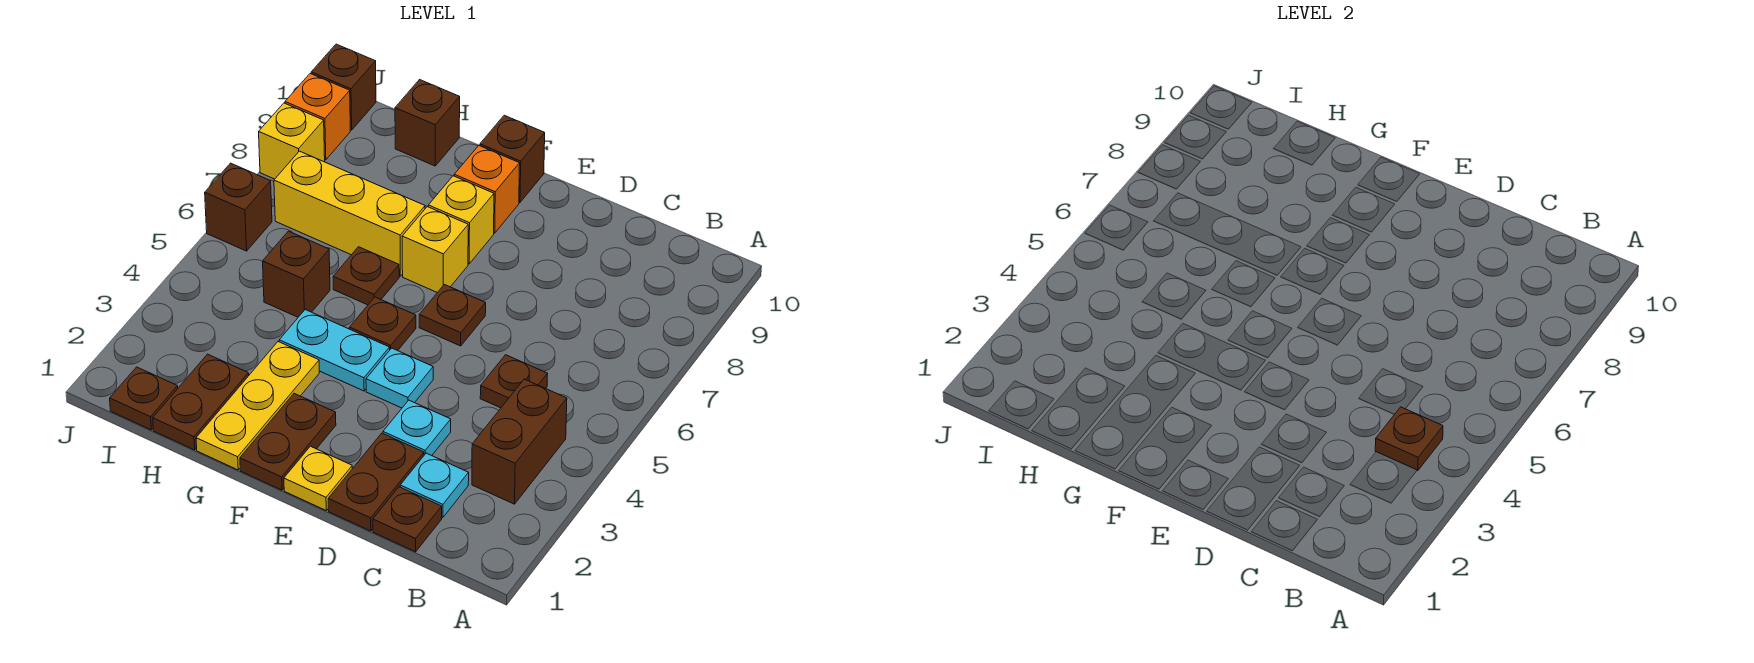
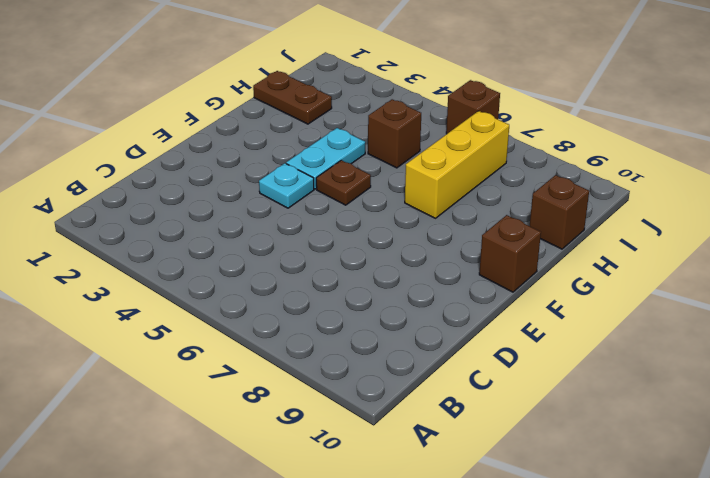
none -> brown 1x2 brick [472,379,567,504]
none -> brown 1x1 plate [373,487,442,552]
none -> cyan 1x1 plate [400,453,469,518]

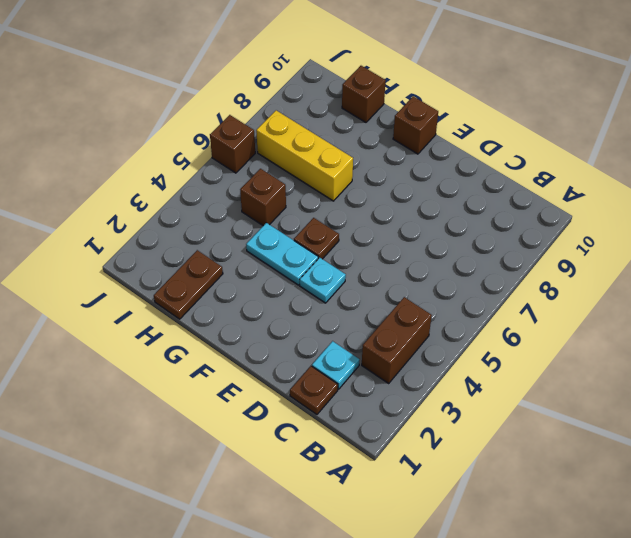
none -> brown 1x1 plate [480,355,548,408]
none -> brown 1x2 plate [328,433,424,531]
none -> cyan 1x1 plate [383,400,451,456]

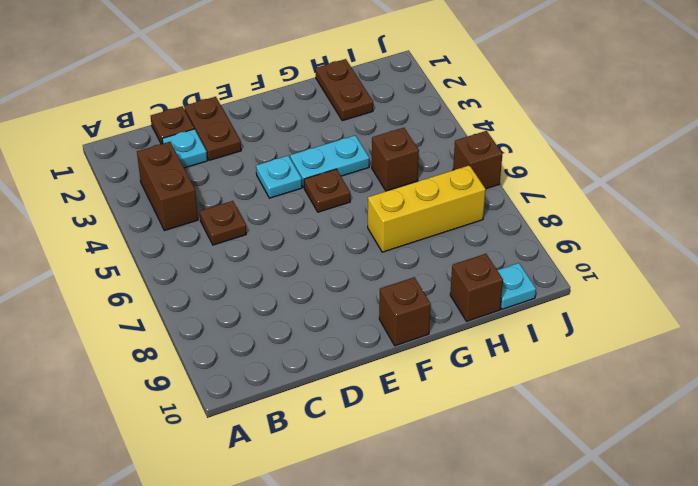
cyan 1x1 plate [497,263,536,309] -> cyan 1x1 plate moved to [383,400,451,456]
none -> yellow 1x1 plate [284,446,352,510]
none -> brown 1x1 plate [419,285,486,346]
none -> brown 1x2 plate [240,394,336,490]

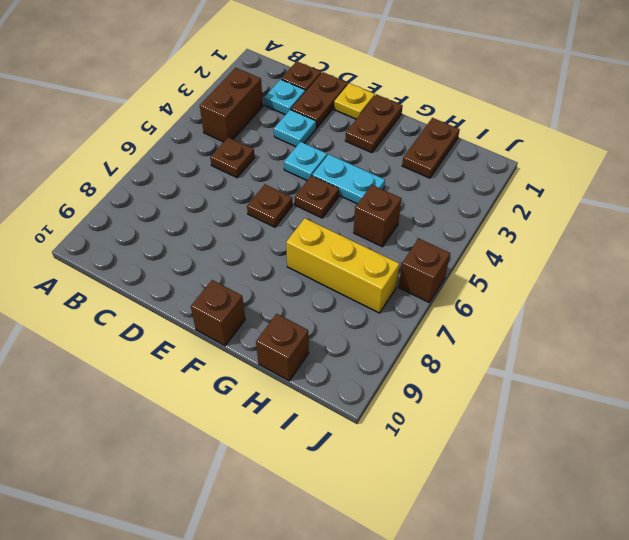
none -> yellow 1x1 brick [402,207,468,293]
none -> yellow 1x1 brick [428,176,494,264]
none -> orange 1x1 brick [454,146,520,233]

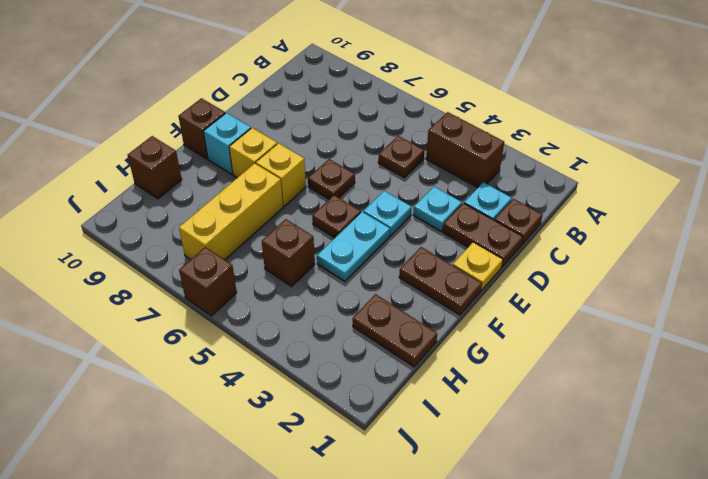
cyan 1x1 brick [204,113,251,174] -> orange 1x1 brick [454,146,520,233]
none -> yellow 1x3 plate [196,342,319,470]
none -> brown 1x1 plate [333,247,399,305]
none -> brown 1x1 plate [110,367,178,430]

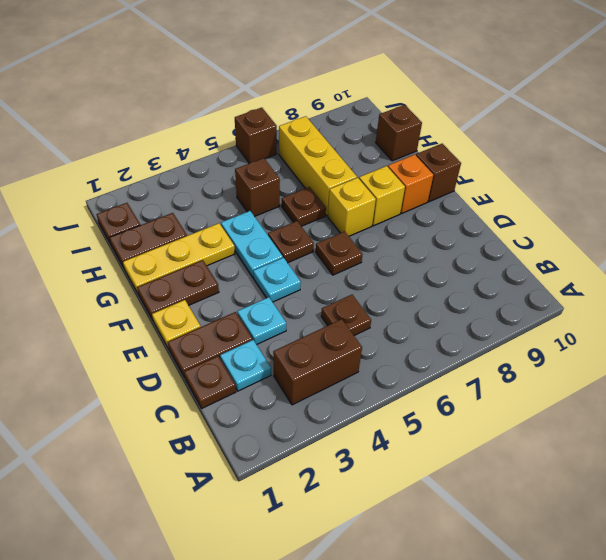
none -> yellow 1x1 brick [259,103,325,179]
none -> orange 1x1 brick [285,74,350,160]
none -> brown 1x1 brick [311,44,376,130]

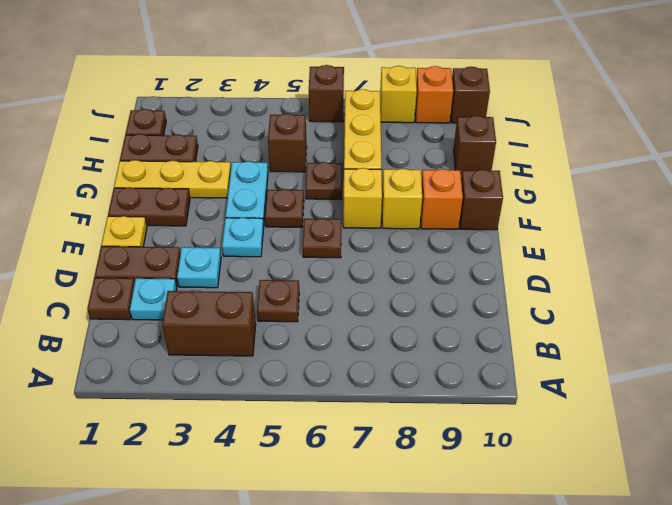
none -> brown 1x1 plate [1375,407,1443,471]

